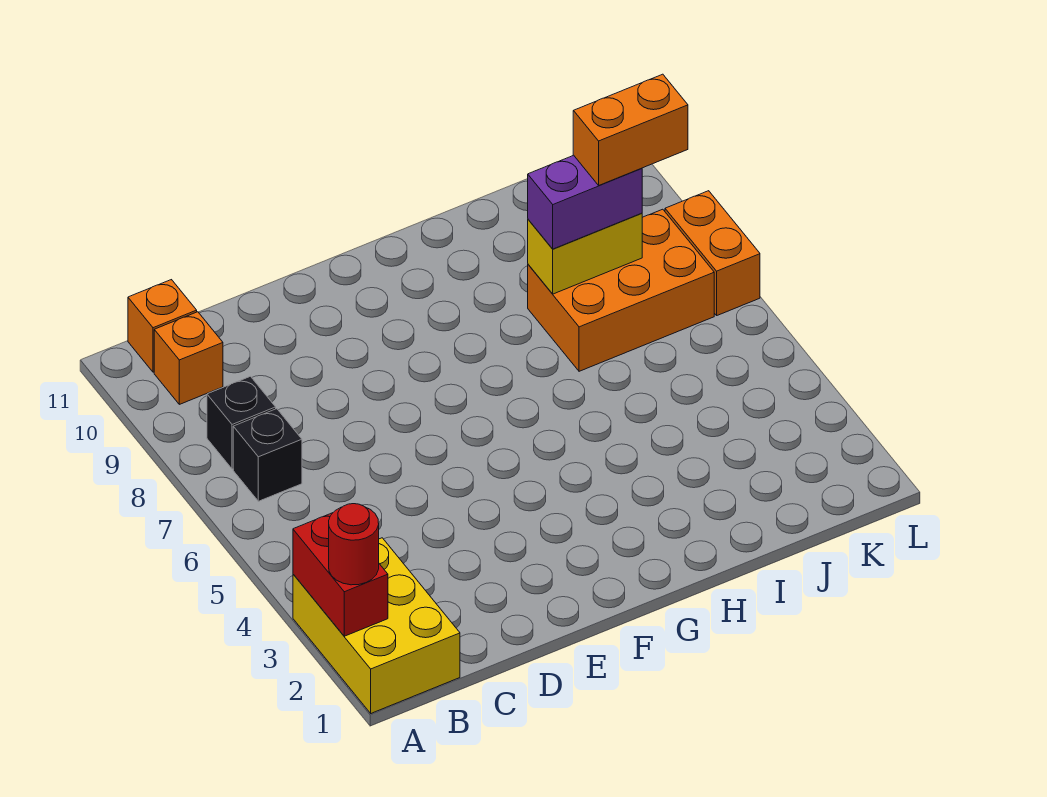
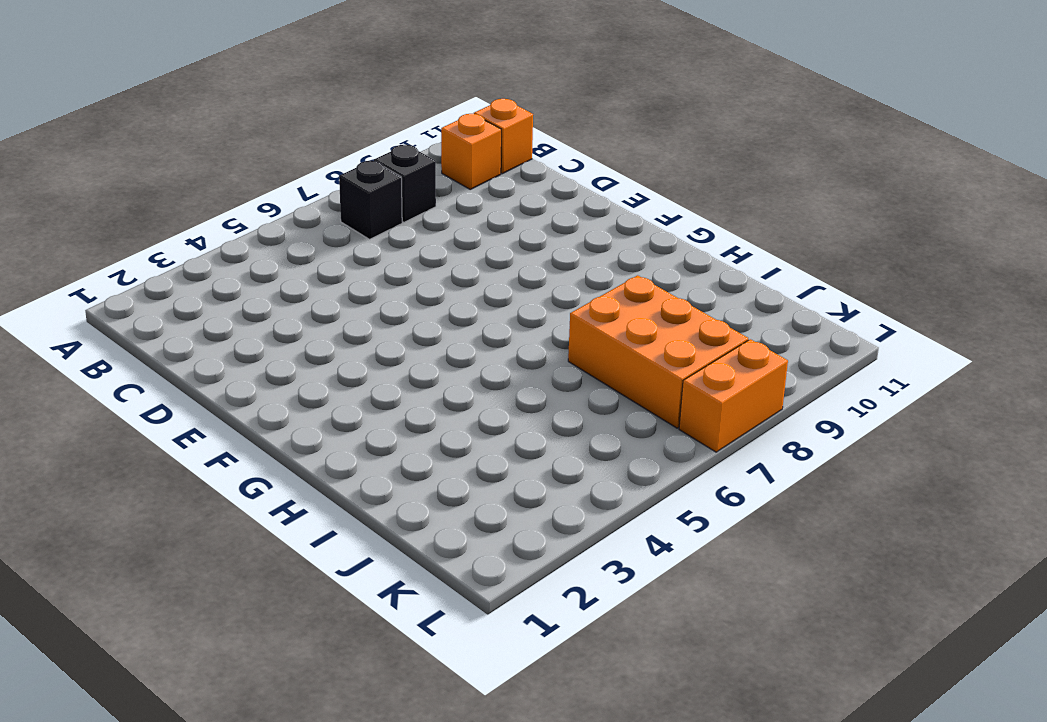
none -> yellow 2x3 brick [293,538,460,713]
none -> red 1x2 brick [293,513,388,636]
none -> yellow 1x2 brick [528,213,642,294]

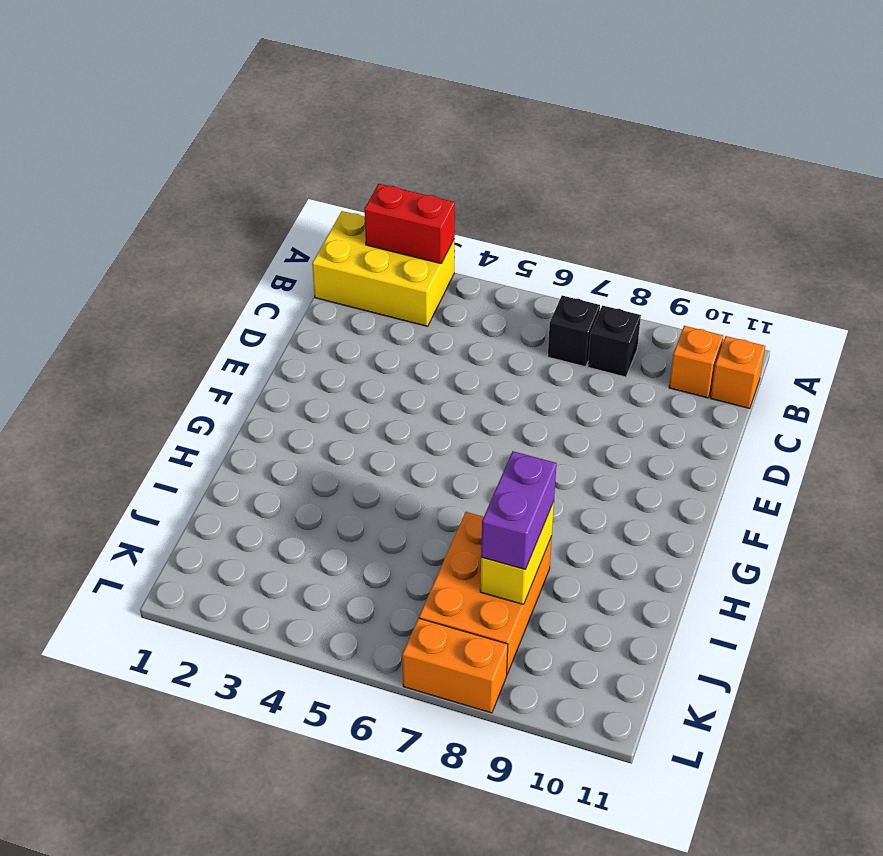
none -> red 1x1 round brick [329,504,379,585]
none -> orange 1x2 brick [573,74,688,185]

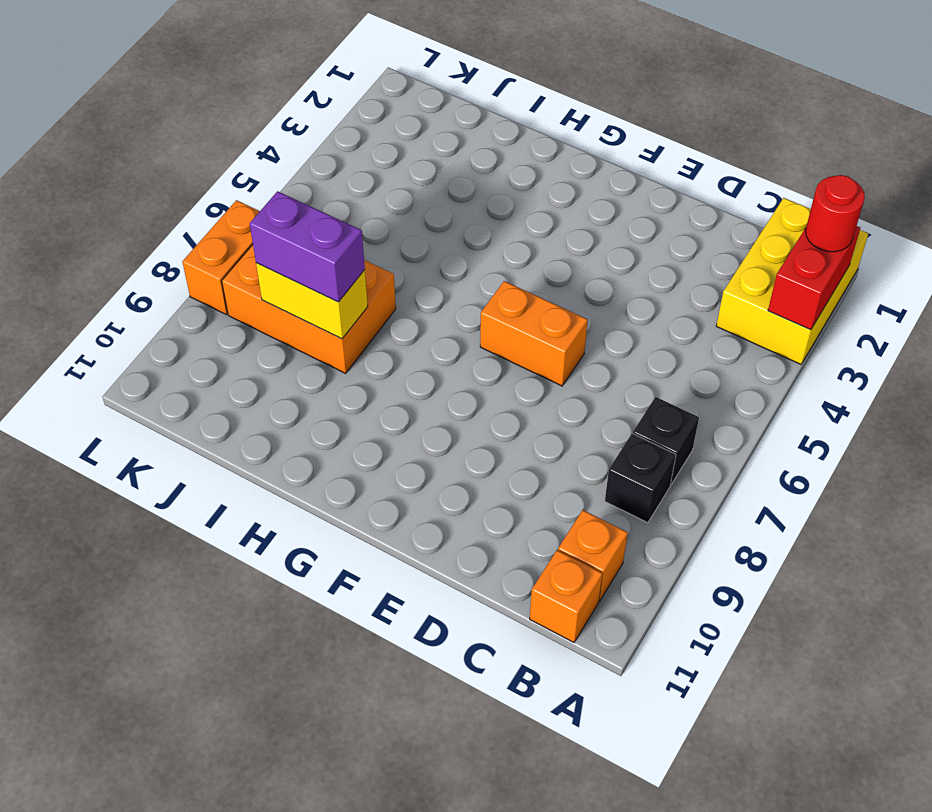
orange 1x2 brick [480,281,588,386] -> orange 1x2 brick moved to [573,74,688,185]

